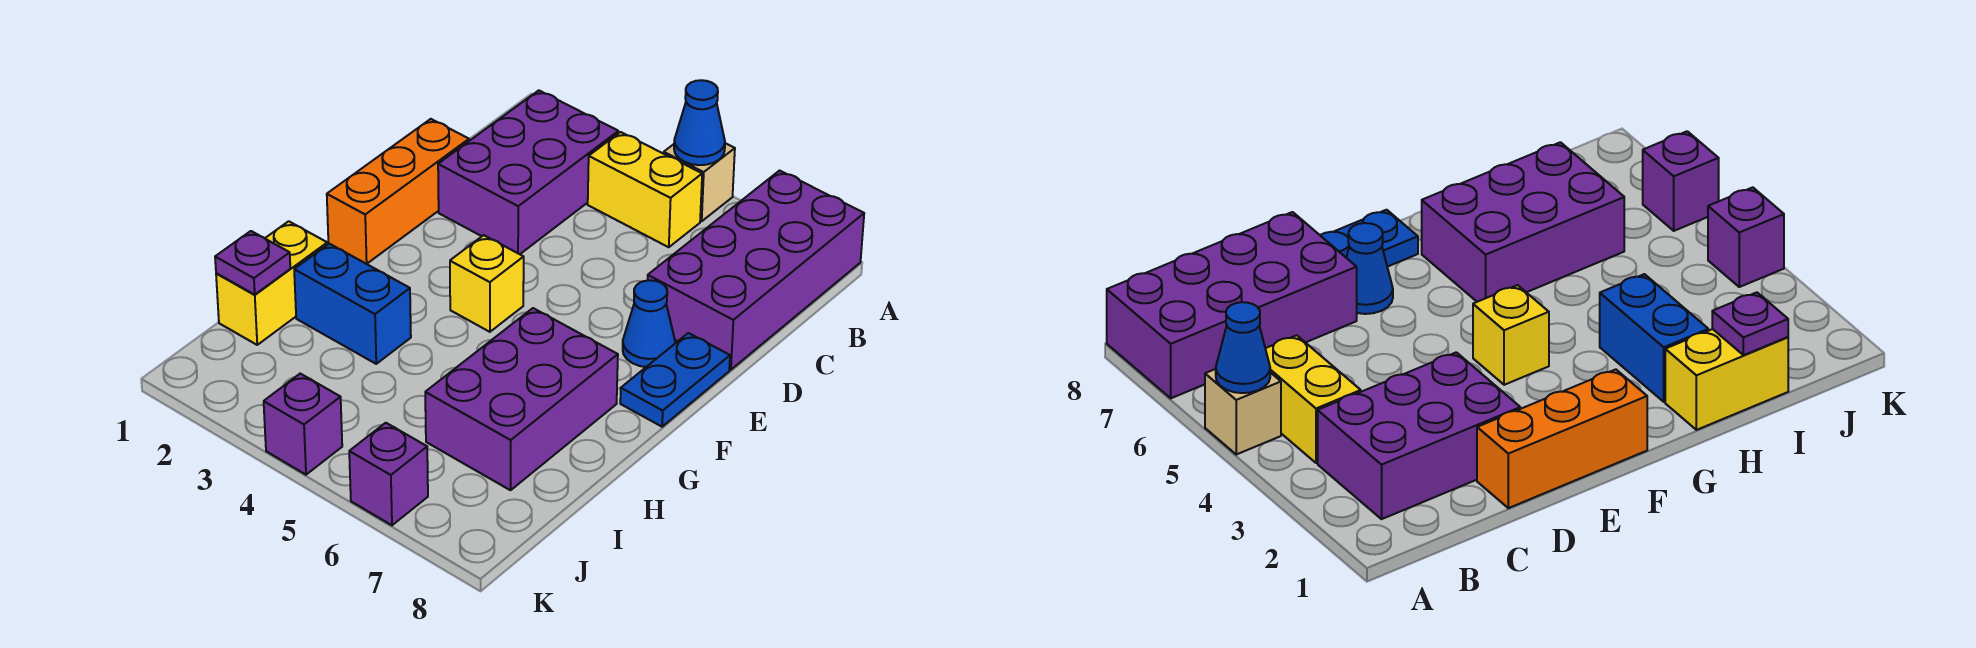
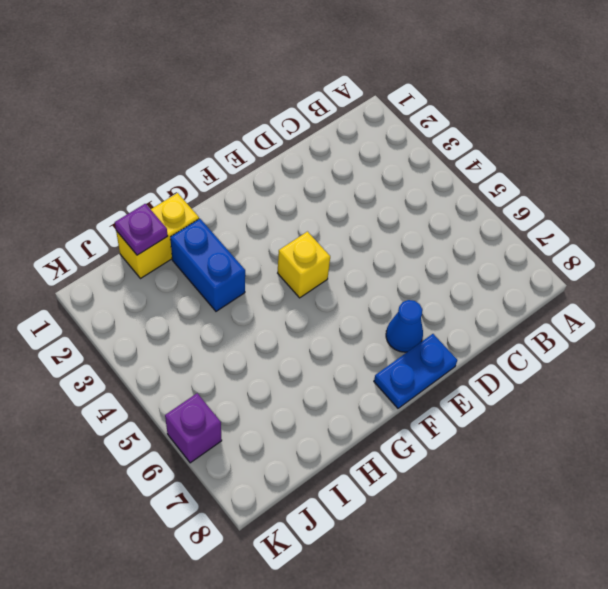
none -> tan 1x1 brick [664,143,735,221]
none -> purple 2x4 brick [648,171,864,370]
none -> purple 2x3 brick [438,90,618,254]

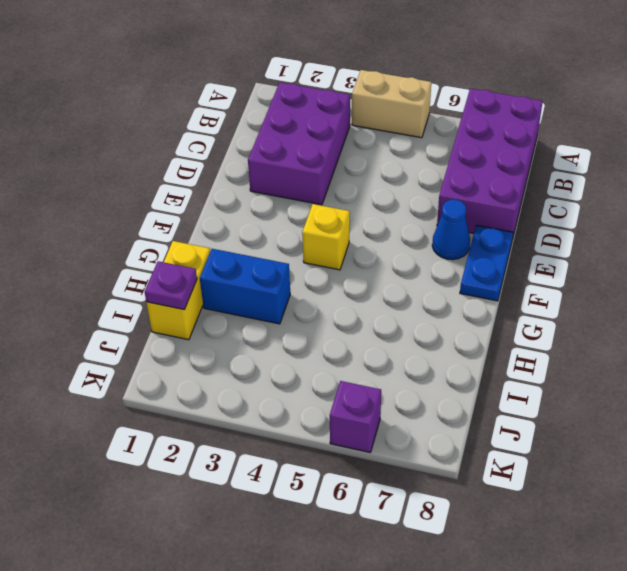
tan 1x2 brick [352,70,431,138] -> tan 1x1 brick [664,143,735,221]
none -> yellow 1x2 brick [588,132,702,247]
none -> orange 1x3 brick [327,119,469,264]
none -> purple 2x3 brick [425,308,618,490]

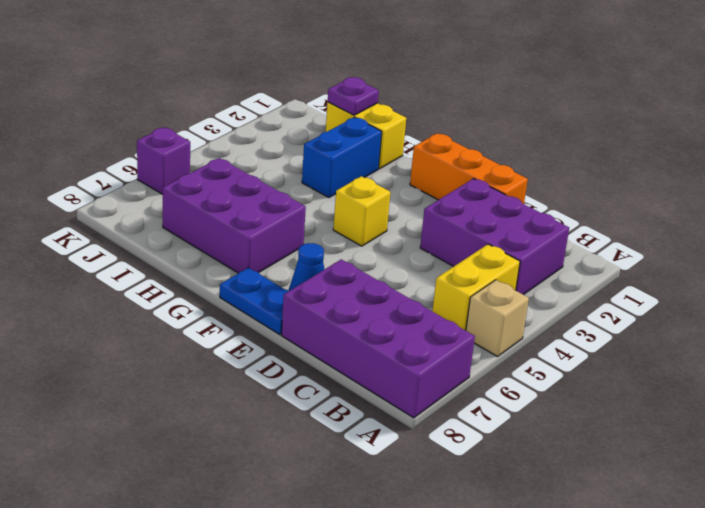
none -> purple 1x1 brick [264,374,342,475]
none -> blue 1x1 cone [674,80,725,165]

